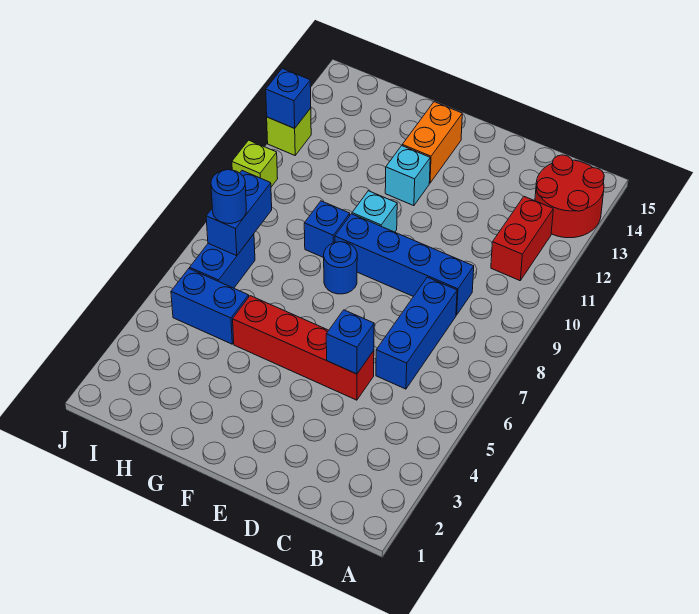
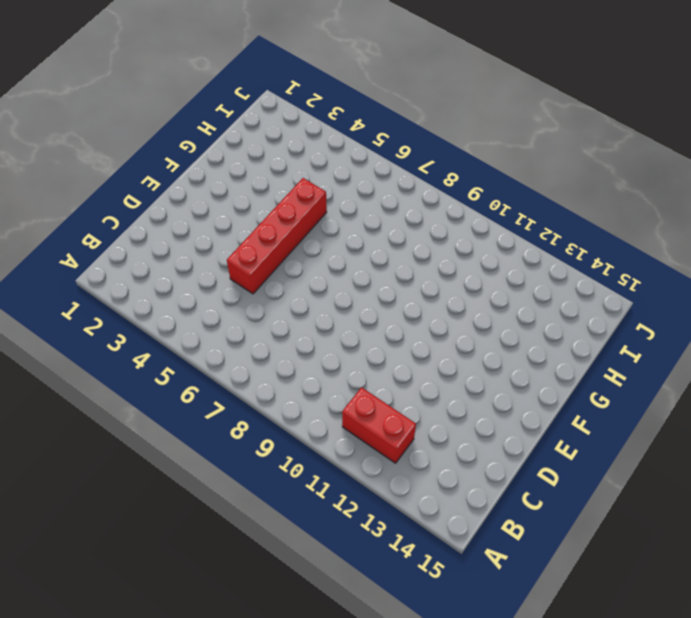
none -> red 2x2 round brick [535,155,604,238]
none -> blue 1x3 brick [376,277,457,389]
none -> blue 1x4 brick [335,214,474,315]

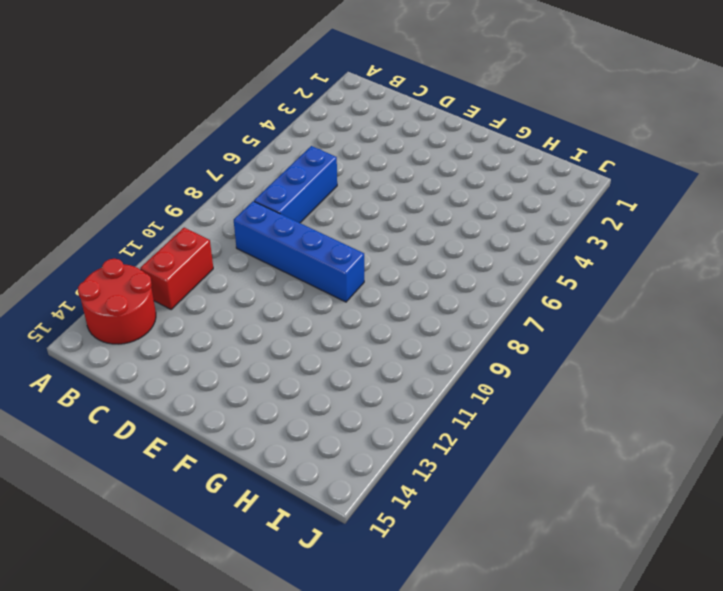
none -> red 1x4 brick [233,296,374,400]
none -> blue 1x1 round brick [324,242,357,294]
none -> cyan 1x1 brick [352,191,397,232]

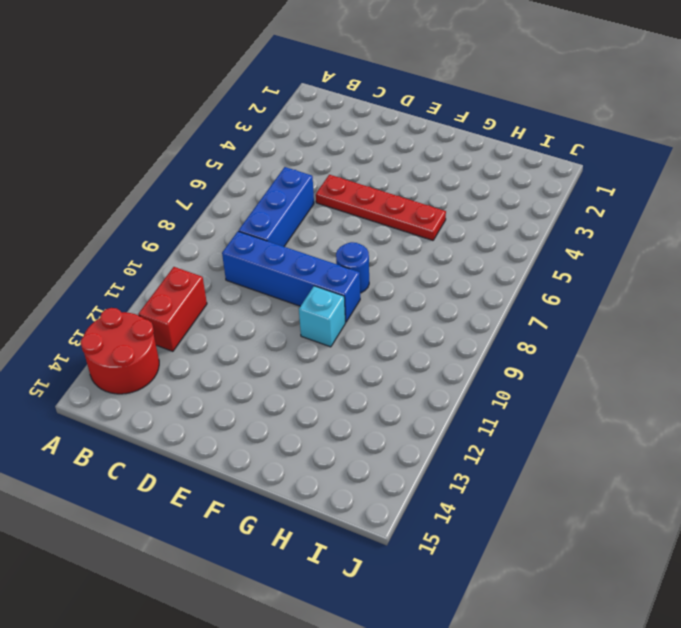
red 1x4 plate [316,175,446,240] -> red 1x4 brick [233,296,374,400]
none -> cyan 1x1 brick [385,146,430,206]
none -> orange 1x2 brick [402,102,462,183]
none -> blue 1x1 brick [304,201,350,258]

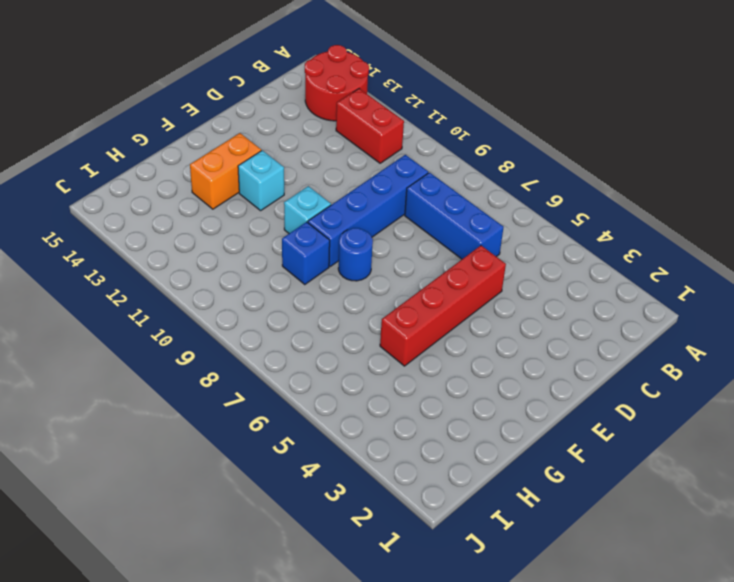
orange 1x2 brick [190,133,261,209] -> orange 1x2 brick turned to [402,102,462,183]
none -> blue 1x2 brick [171,269,249,344]
none -> blue 1x2 brick [190,234,255,288]
none -> lime 1x1 brick [232,140,278,187]

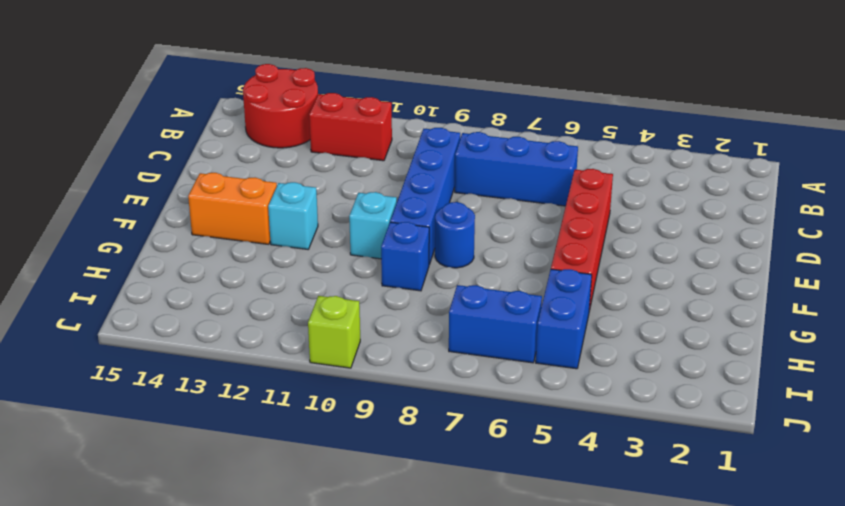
none -> lime 1x1 brick [267,108,311,155]
none -> blue 1x1 brick [326,310,374,374]
none -> blue 1x2 brick [206,171,272,256]

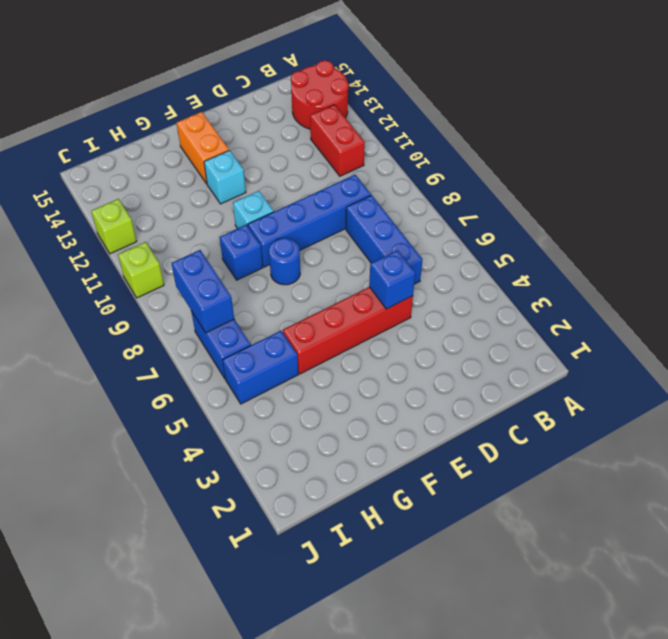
none -> blue 1x1 brick [266,68,311,128]
none -> blue 1x1 round brick [211,170,246,224]

